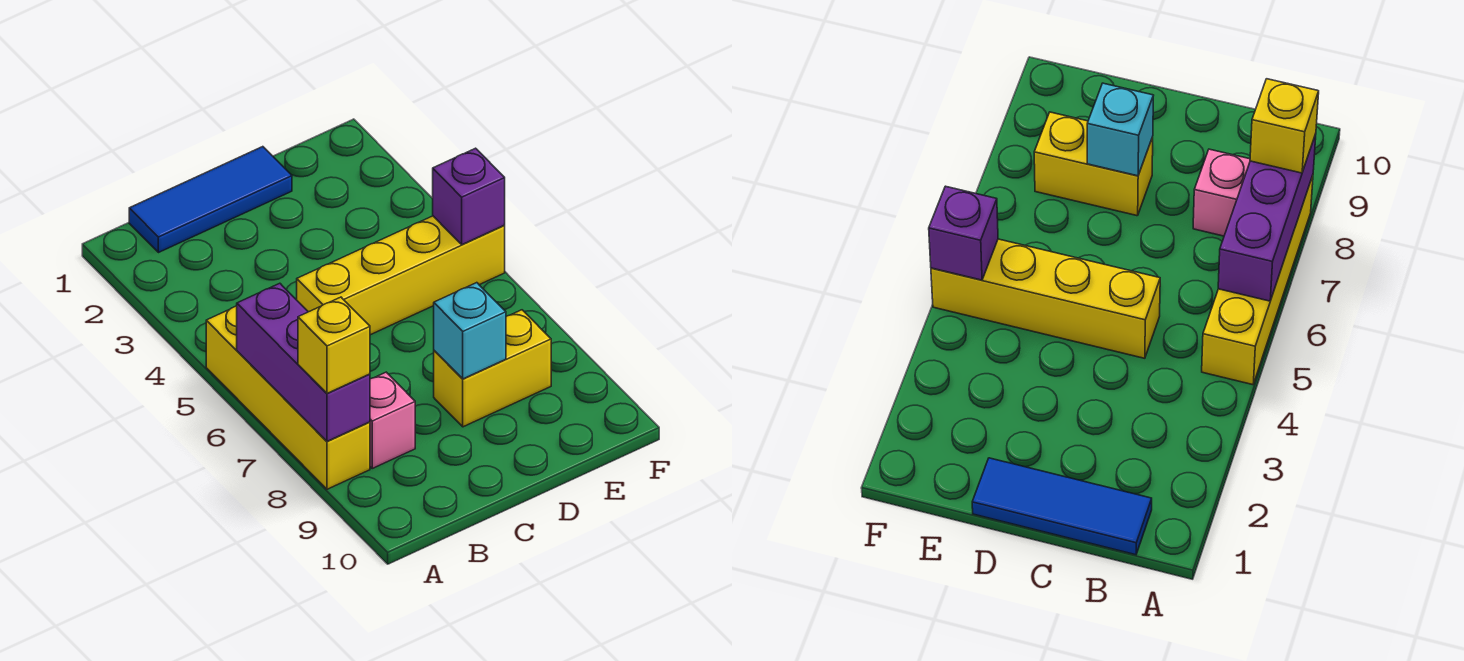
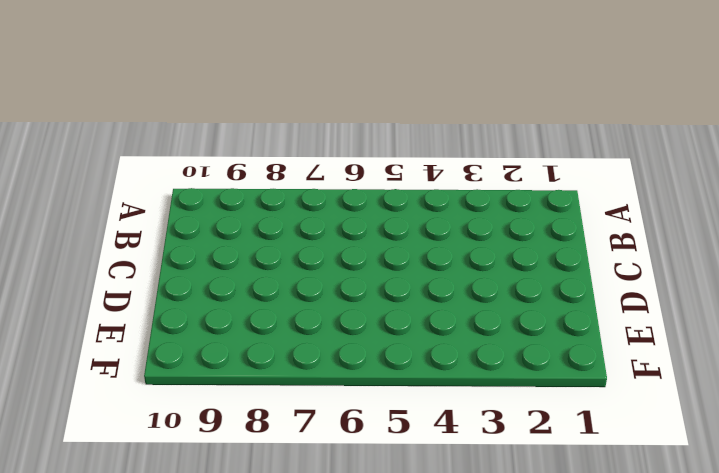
none -> yellow 1x4 brick [206,306,370,489]
none -> blue 1x3 tile [129,147,292,253]

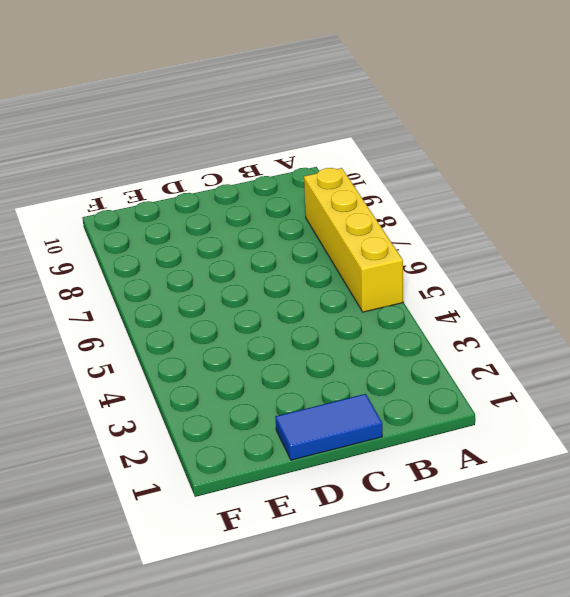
blue 1x2 tile [275,394,382,460] -> blue 1x3 tile [129,147,292,253]
none -> pink 1x1 brick [370,372,415,468]
none -> yellow 1x4 brick [297,216,505,335]

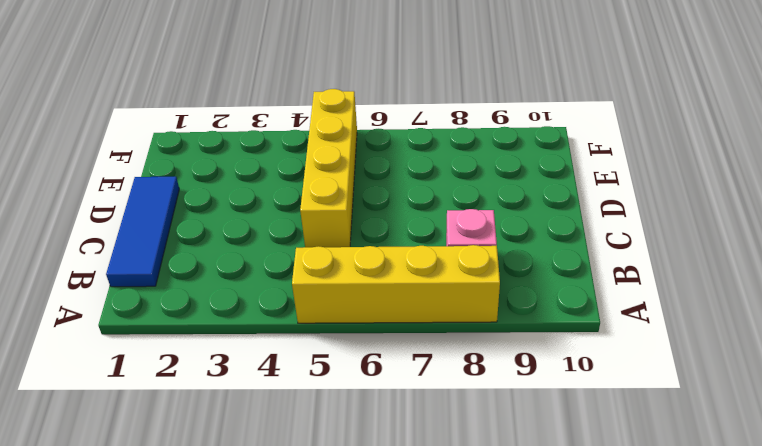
none -> yellow 1x2 brick [434,310,551,427]
none -> purple 1x3 brick [237,283,370,441]

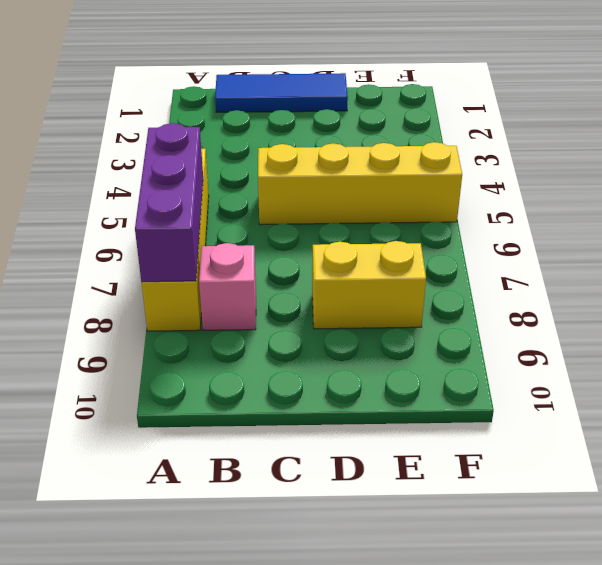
none -> cyan 1x1 brick [434,283,506,379]
none -> purple 1x1 brick [433,148,505,245]

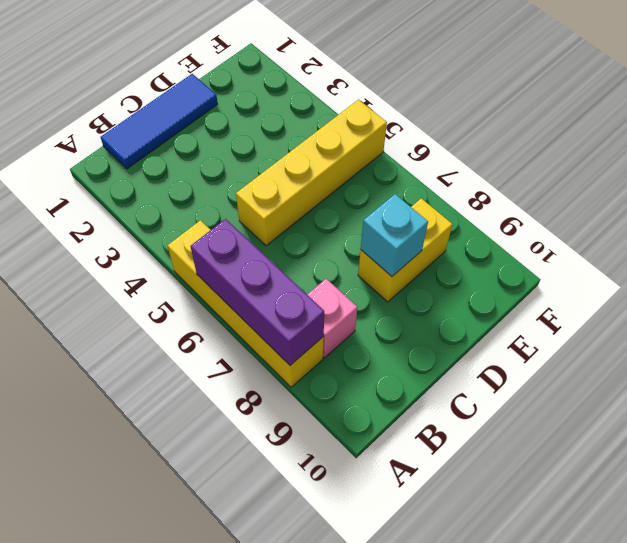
none -> purple 1x1 brick [433,148,505,245]
none -> yellow 1x1 brick [298,297,370,393]

